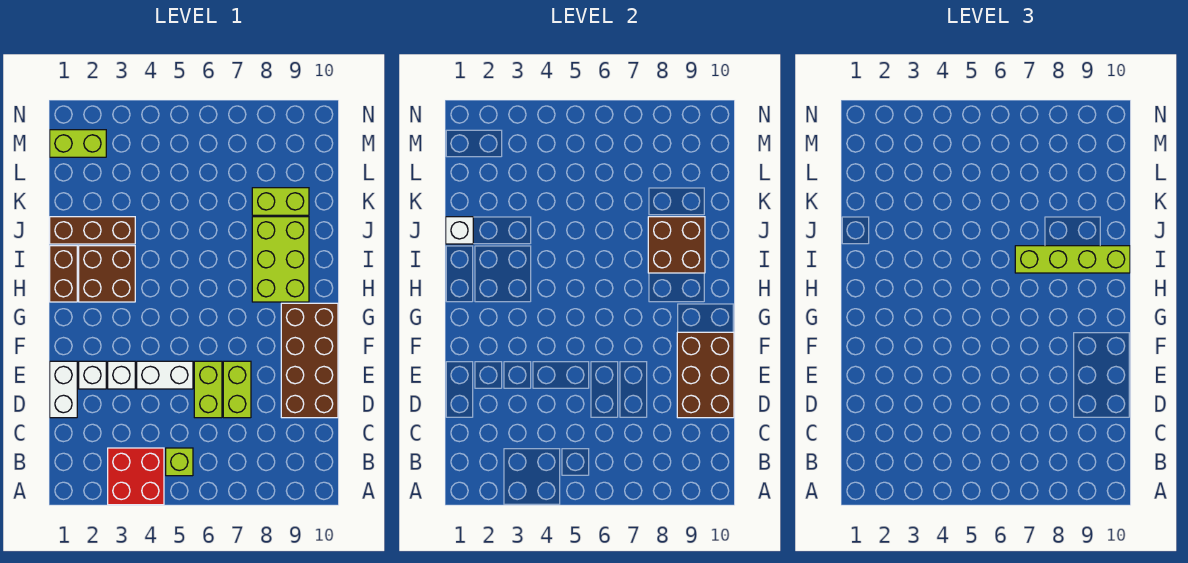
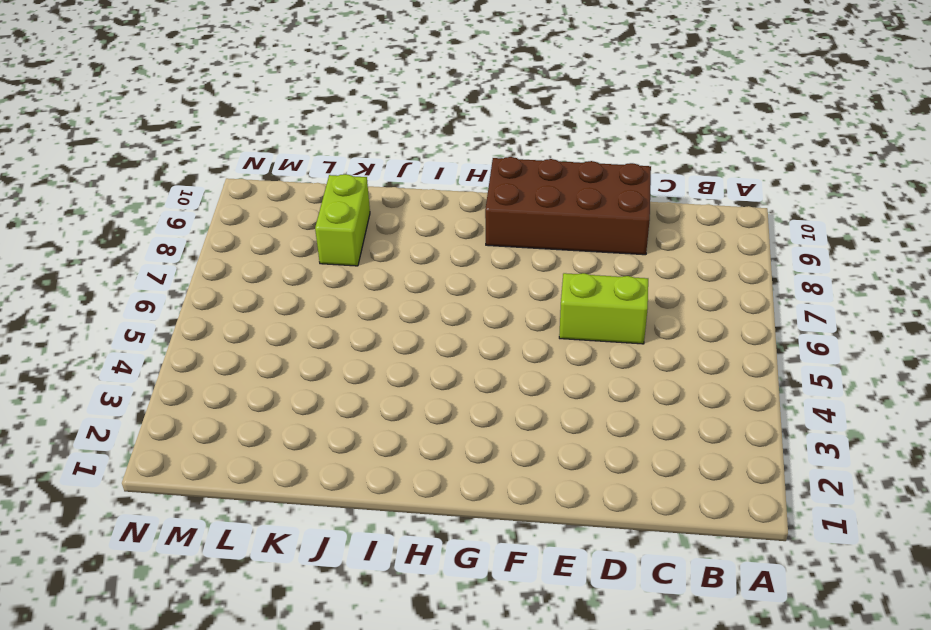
none -> red 2x2 brick [108,448,164,505]
none -> lime 1x1 brick [166,448,193,476]
none -> white 1x2 brick [50,361,77,418]

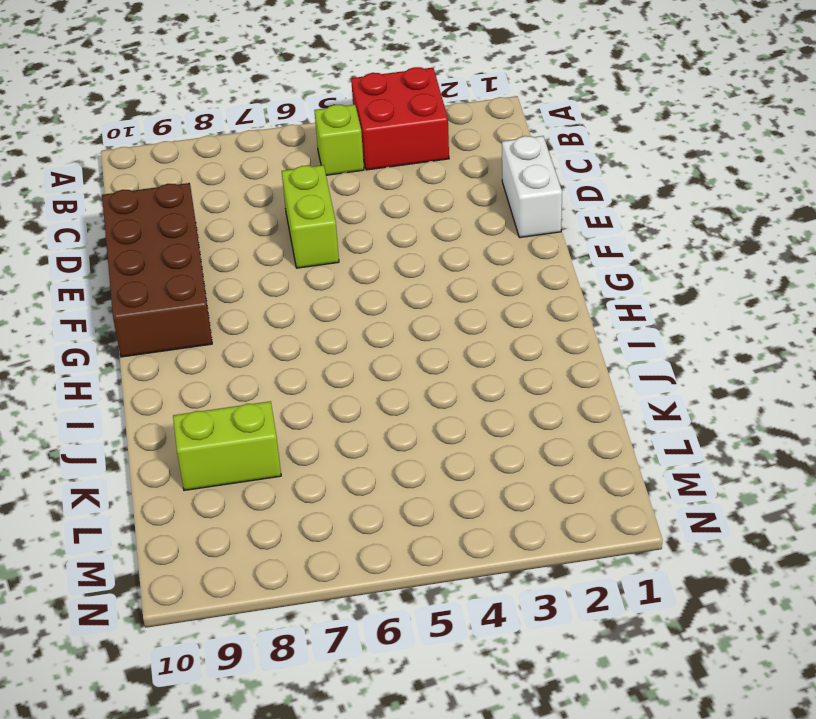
none -> lime 1x2 brick [223,361,251,418]
none -> white 1x1 brick [79,361,106,389]
none -> white 1x1 brick [108,361,135,389]

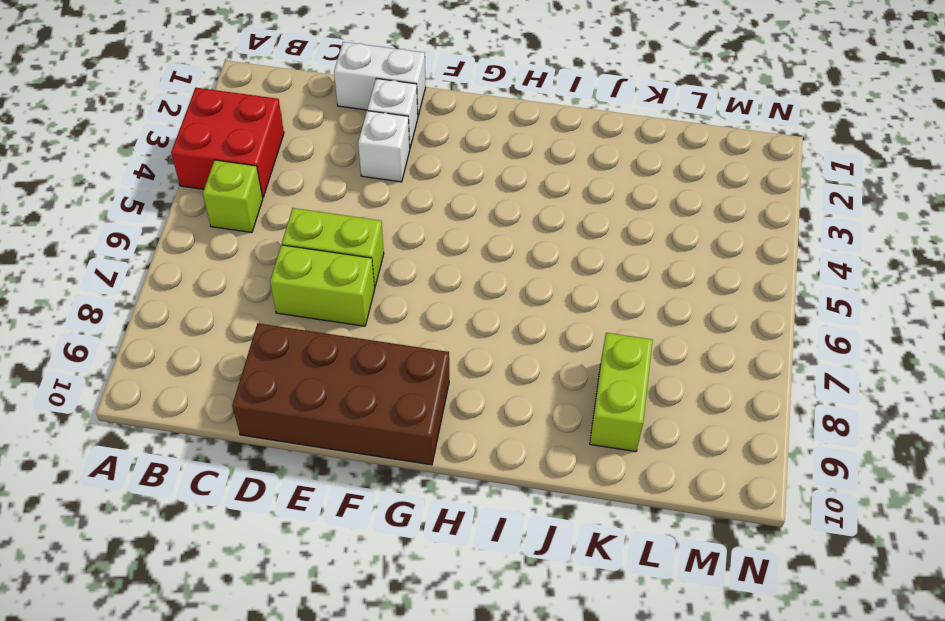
none -> white 1x2 brick [137,361,193,389]
none -> brown 1x2 brick [50,246,77,302]
none -> brown 2x2 brick [79,246,135,302]

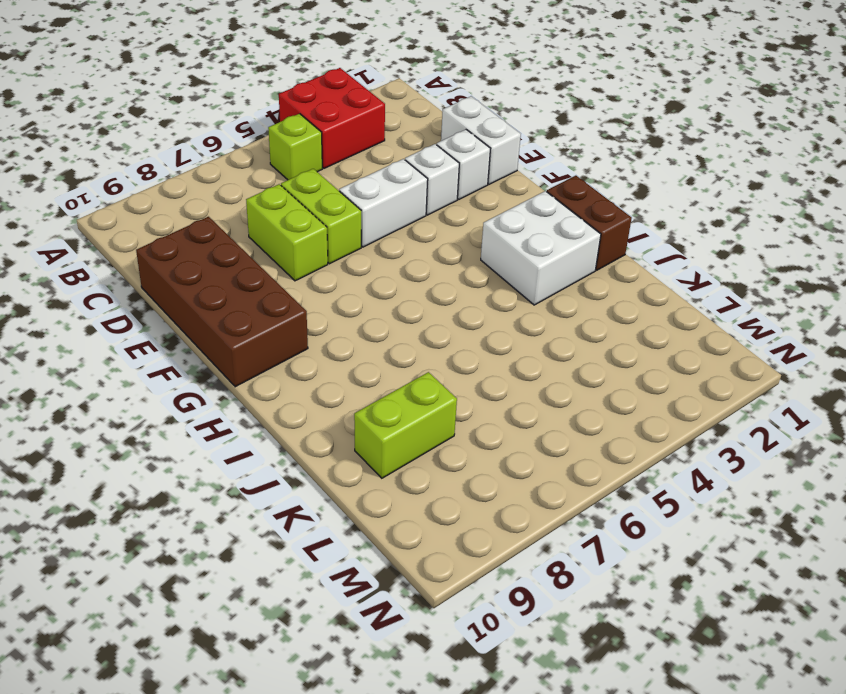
white 2x2 brick [481,191,601,305] -> brown 2x2 brick [79,246,135,302]
none -> lime 2x3 brick [252,217,309,302]
none -> brown 1x3 brick [50,217,135,244]
none -> lime 1x2 brick [50,130,106,157]

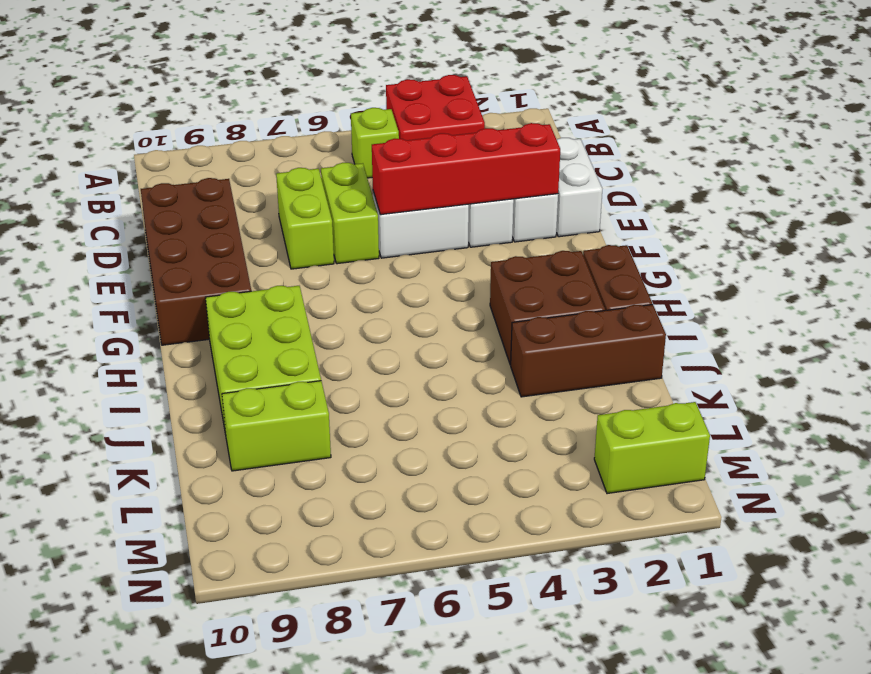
red 1x4 brick [372,123,560,215] -> none
none -> brown 2x3 brick [677,332,734,418]
none -> brown 2x2 brick [648,217,705,273]
none -> white 1x1 brick [446,217,473,244]

